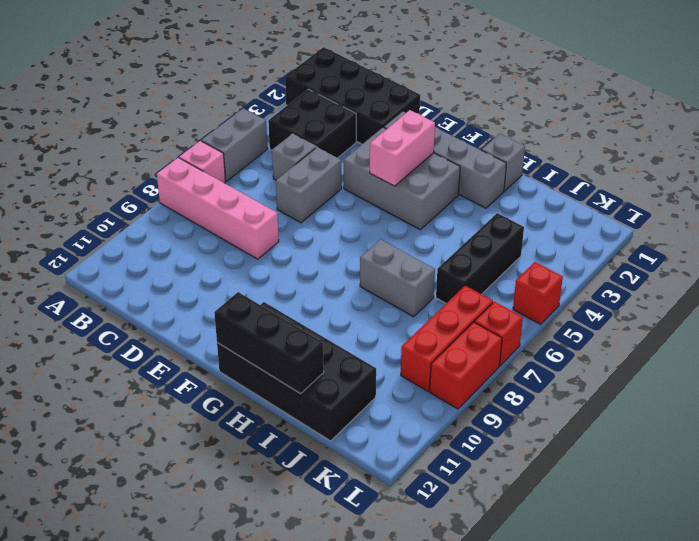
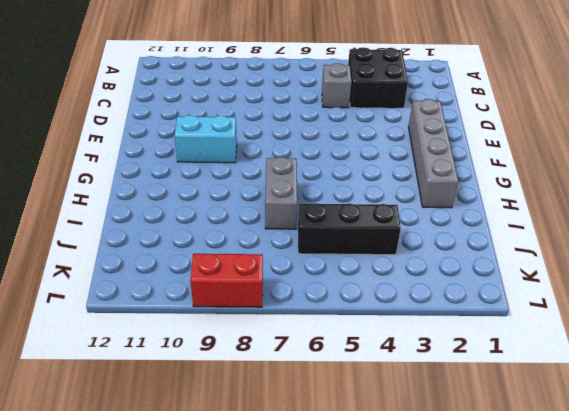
cyan 1x2 brick [175,115,237,163] -> none
none -> black 2x4 brick [285,47,420,144]
none -> grey 1x2 brick [201,108,268,181]
none -> pink 1x1 brick [179,141,226,183]

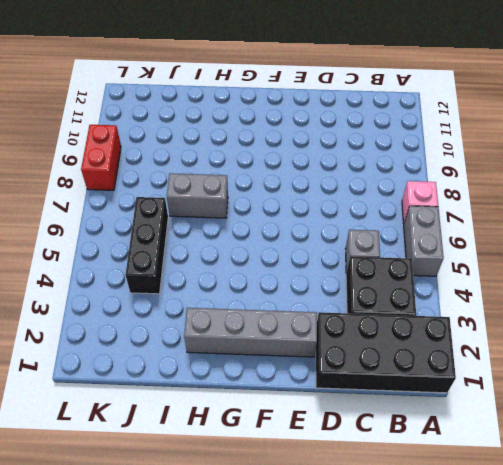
none -> pink 1x4 brick [157,158,279,259]
none -> grey 1x2 brick [276,147,342,223]
none -> grey 2x3 brick [344,127,460,230]

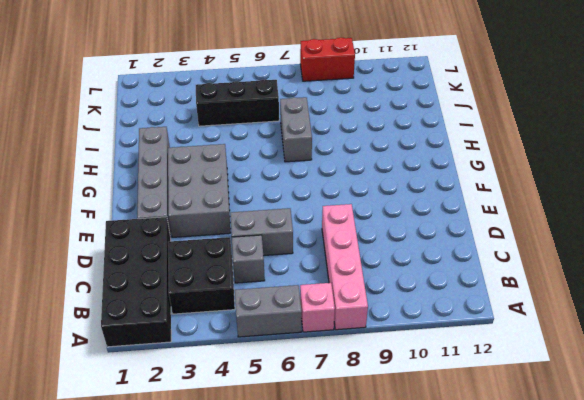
none -> black 2x4 brick [217,302,376,441]
none -> grey 1x1 brick [482,134,525,191]
none -> red 1x3 brick [401,286,493,391]

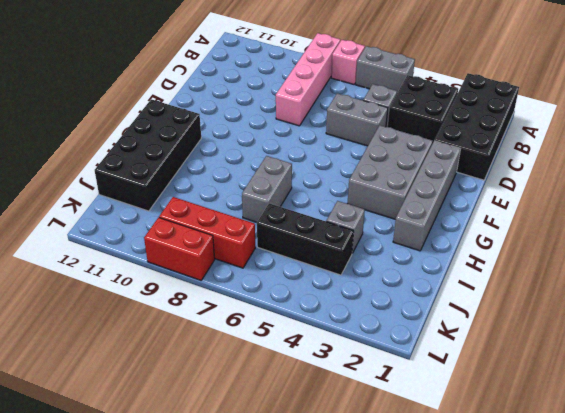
grey 1x1 brick [326,201,365,253] -> grey 1x1 brick moved to [482,134,525,191]
none -> red 1x1 brick [513,262,563,324]
none -> red 1x1 brick [475,301,523,365]
none -> pink 1x2 brick [370,110,435,186]

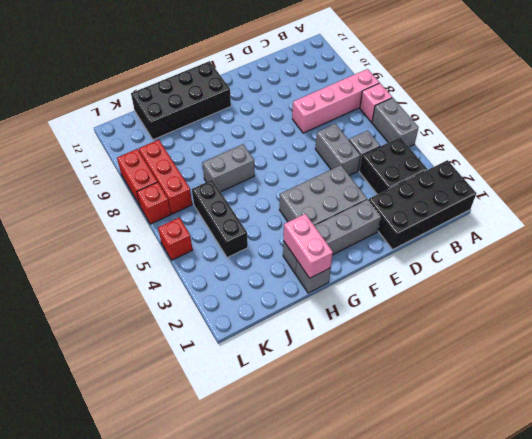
pink 1x2 brick [284,214,333,278] -> pink 1x2 brick moved to [370,110,435,186]
none -> black 1x3 brick [214,292,324,394]

